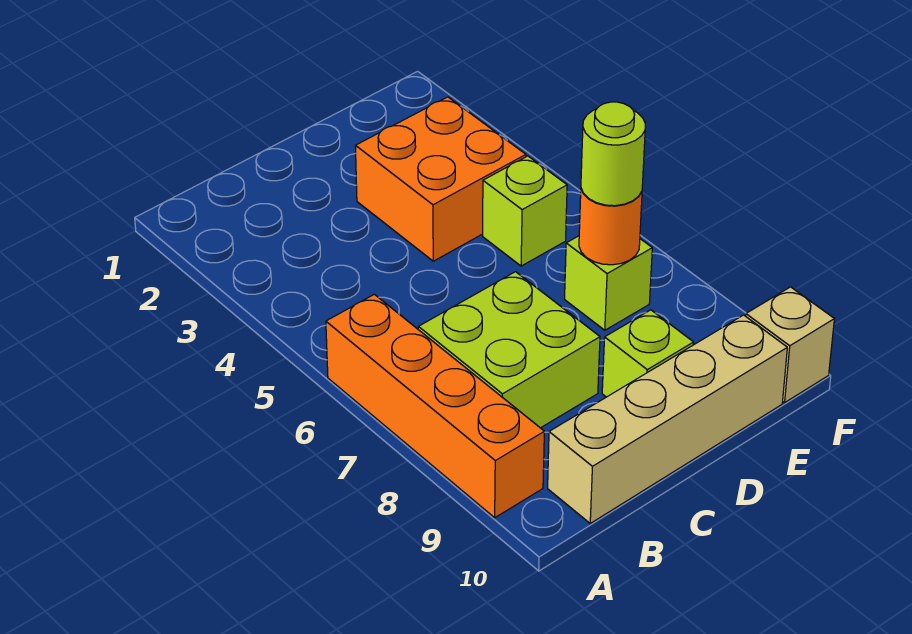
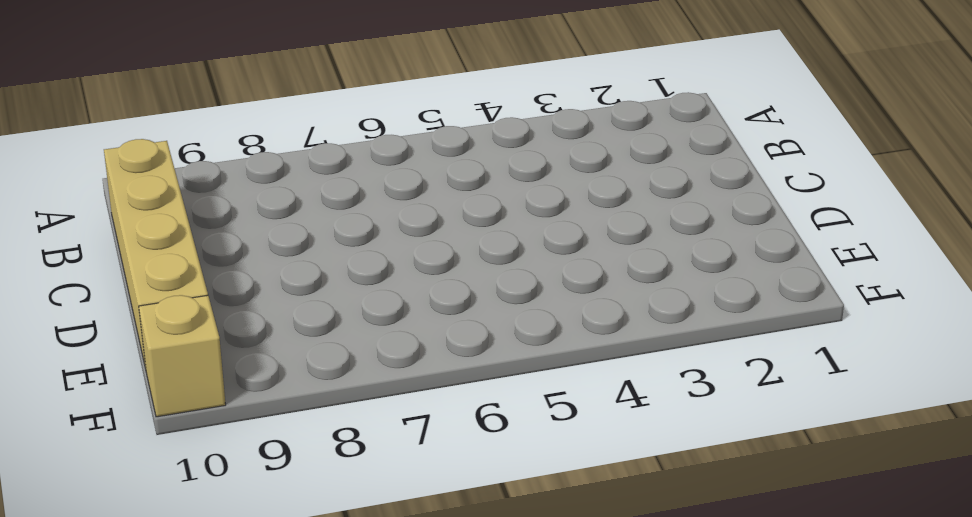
none -> orange 1x4 brick [326,294,544,518]
none -> lime 2x2 brick [418,272,600,428]

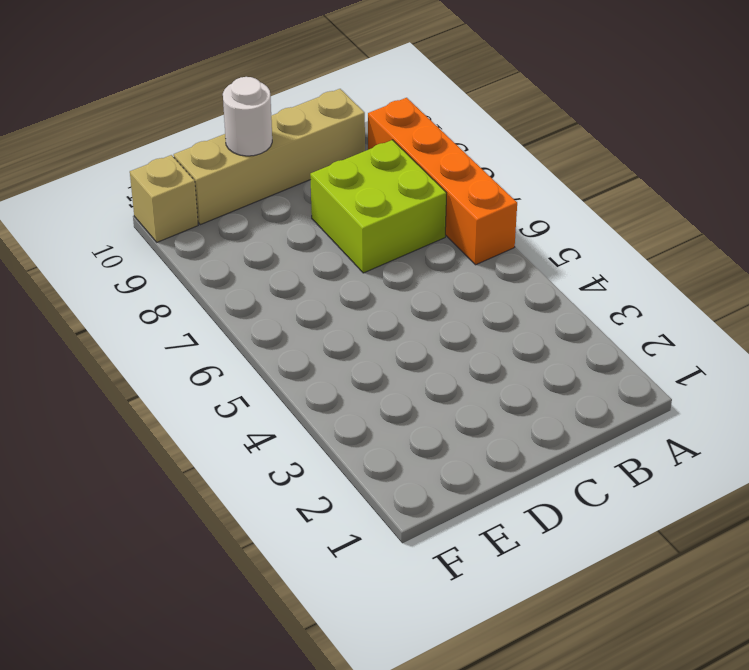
white 1x1 round brick [223,77,272,156] -> none
none -> orange 2x2 brick [355,97,526,261]
none -> lime 1x1 brick [602,310,694,397]

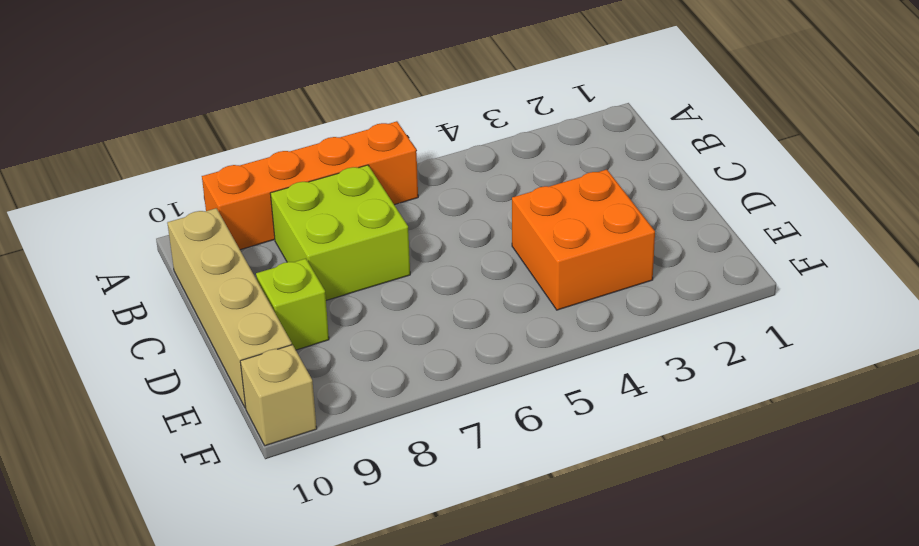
none -> lime 1x1 brick [483,156,567,266]
none -> lime 1x1 brick [565,236,652,330]

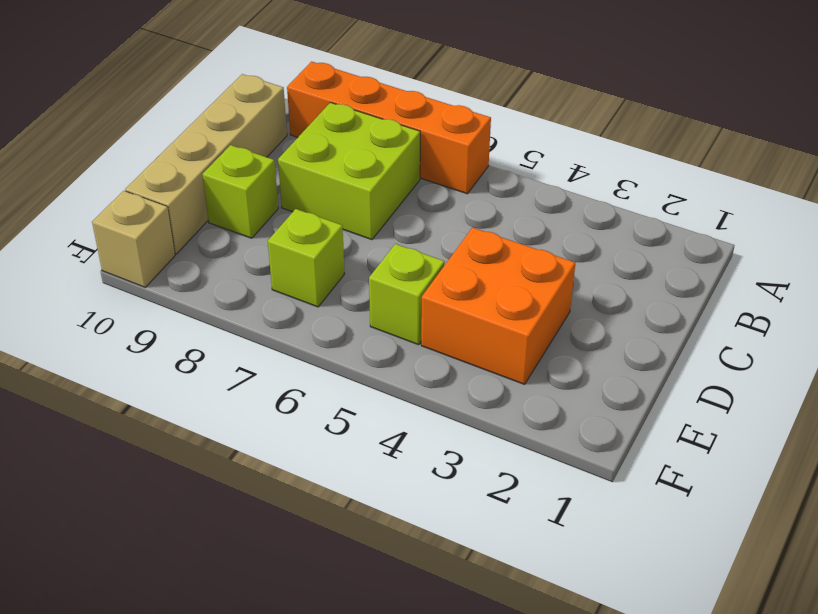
none -> orange 1x1 round brick [579,189,642,265]
none -> lime 1x1 round brick [581,102,645,206]

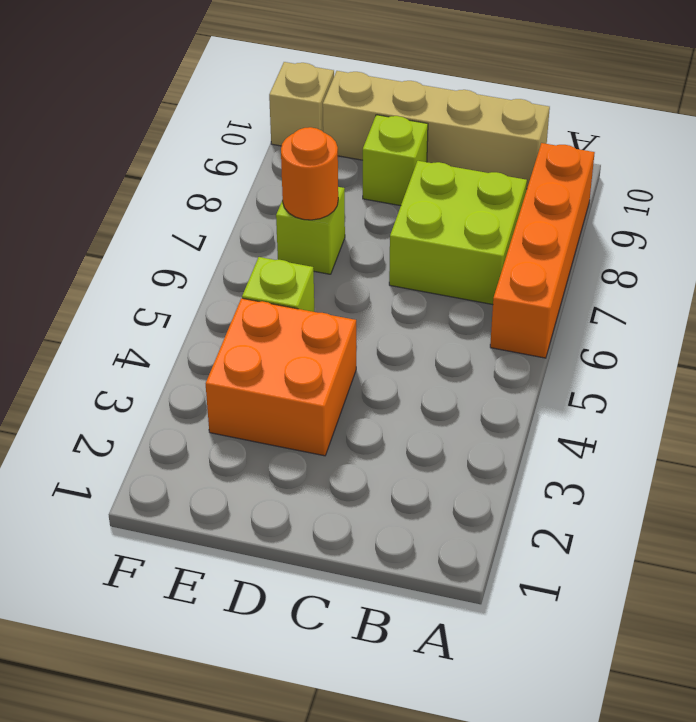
none -> lime 1x1 round brick [581,102,645,206]

